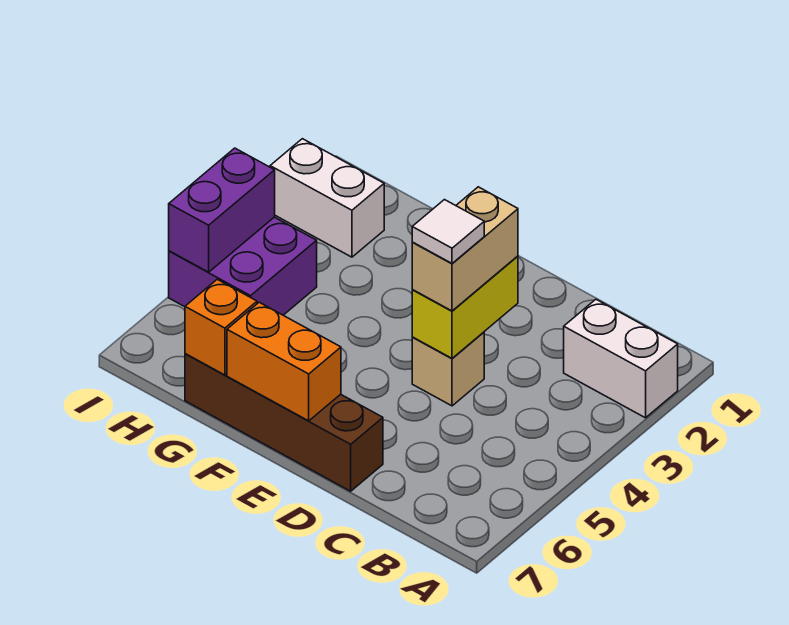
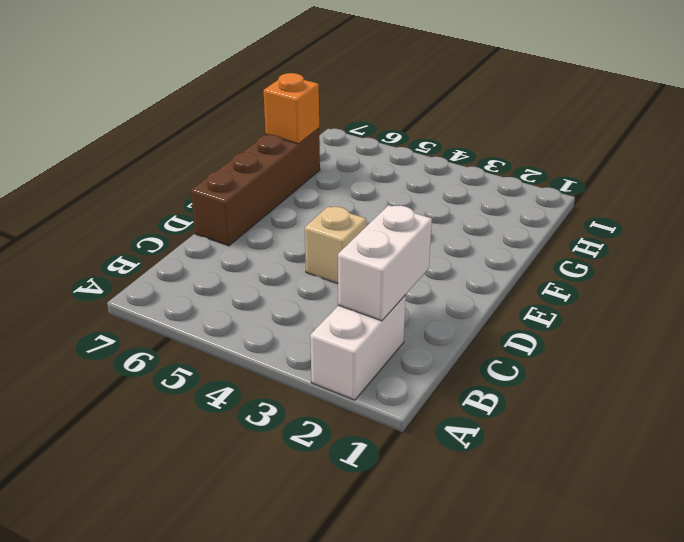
white 1x2 brick [338,205,432,321] -> white 1x2 brick moved to [270,139,384,257]
none -> purple 2x2 brick [169,217,317,315]
none -> yellow 1x2 brick [412,256,518,358]

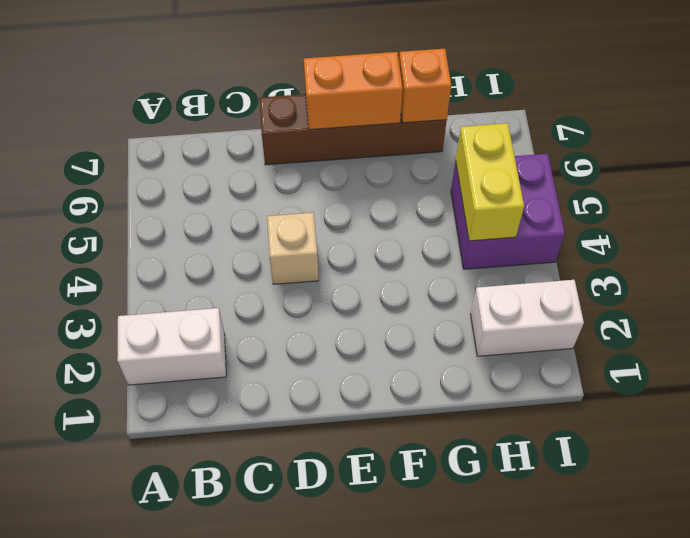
yellow 1x2 brick [456,123,524,241] -> yellow 1x2 brick moved to [412,256,518,358]
none -> purple 1x2 brick [169,148,275,272]
none -> tan 1x2 brick [412,187,518,311]

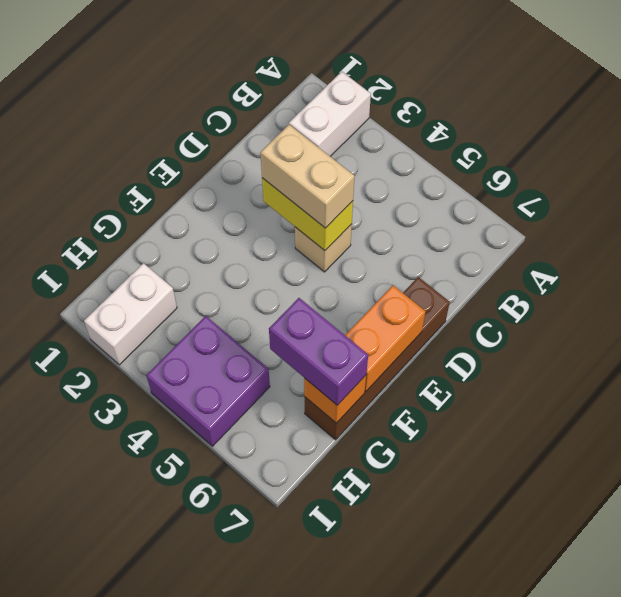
purple 1x2 brick [269,298,368,405] -> purple 1x2 brick moved to [169,148,275,272]
none -> white 1x1 tile [412,200,484,264]

